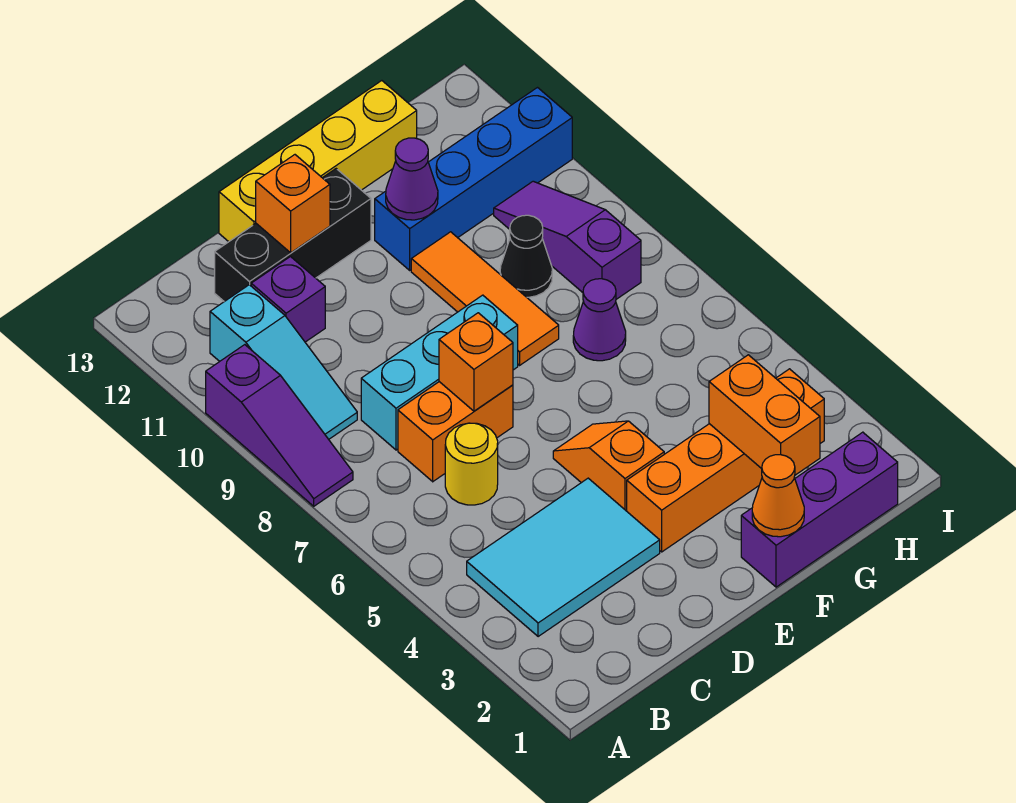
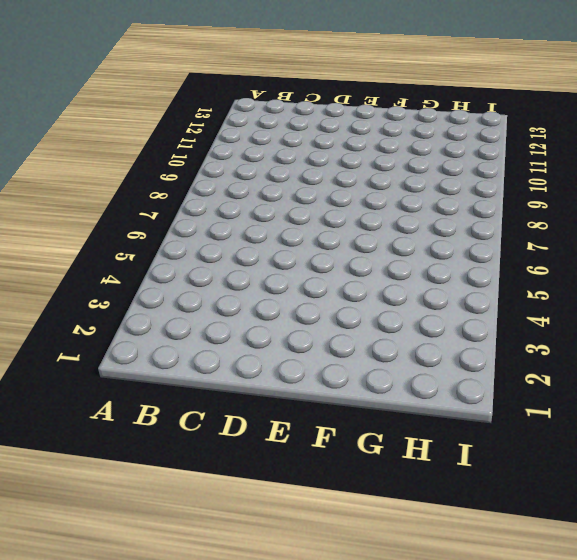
none -> purple 1x3 slope [206,345,353,506]
none -> cyan 2x3 tile [467,478,660,637]
none -> cyan 1x3 slope [210,285,357,439]

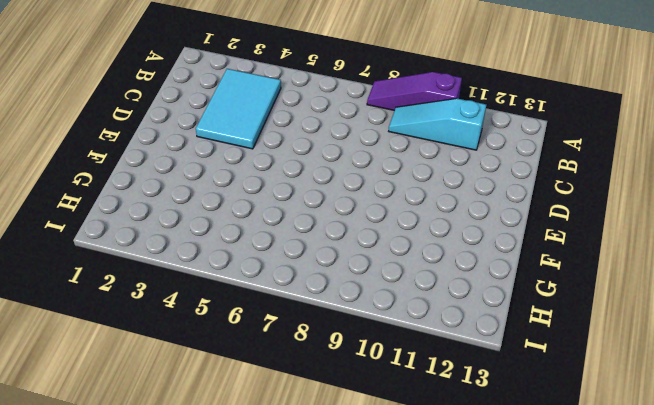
none -> yellow 1x1 round brick [445,423,498,505]
none -> orange 1x2 brick [398,382,513,482]
none -> cyan 1x3 brick [361,295,518,450]

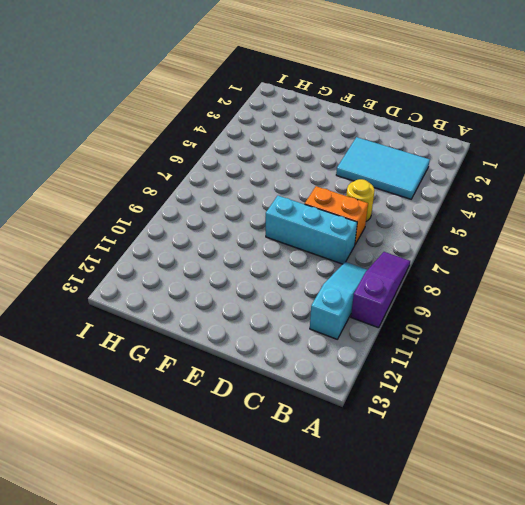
none -> purple 1x1 brick [251,257,325,342]
none -> black 1x3 brick [215,169,371,302]
none -> yellow 1x4 brick [219,81,417,242]

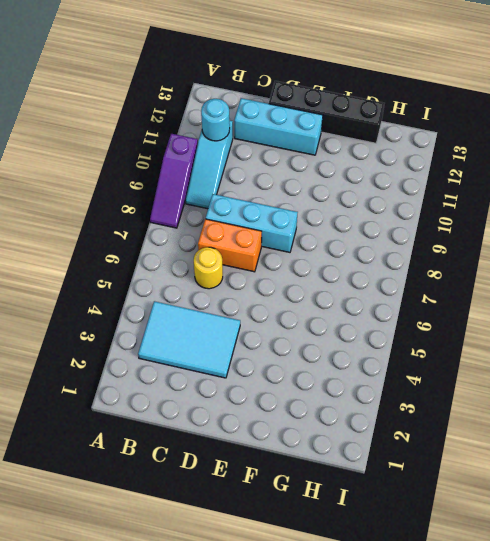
cyan 1x1 round brick [201,99,230,141] -> none
cyan 1x3 brick [234,98,323,155] -> black 1x3 brick [215,169,371,302]
black 1x4 brick [269,81,384,143] -> yellow 1x4 brick [219,81,417,242]
none -> purple 1x1 brick [251,257,325,342]
none -> orange 1x4 brick [627,369,824,552]
none -> orange 1x2 slope [553,421,664,511]

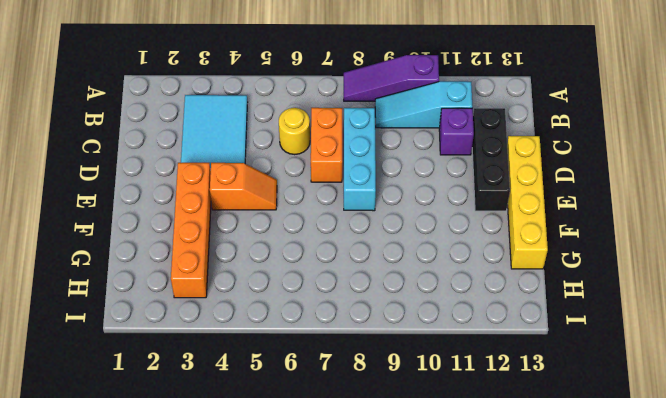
none -> purple 1x3 brick [741,432,898,587]
none -> orange 1x3 tile [411,232,559,365]
none -> blue 1x4 brick [375,88,572,270]

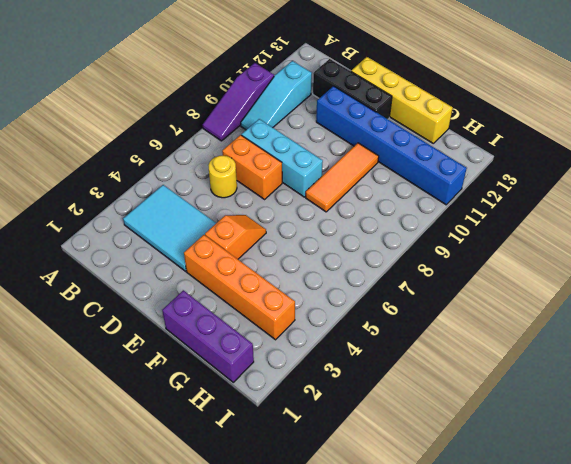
blue 1x6 brick [316,86,467,205] -> blue 1x4 brick [375,88,572,270]
none -> purple 1x1 brick [251,257,325,342]
none -> purple 1x1 cone [573,279,626,361]
none -> black 1x1 cone [500,215,552,297]

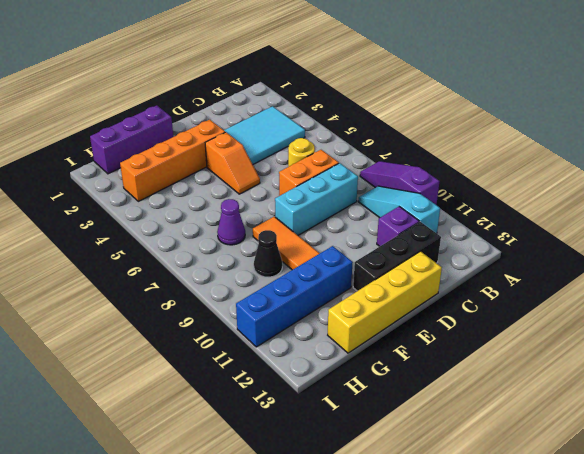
none -> purple 1x3 slope [494,181,641,299]
none -> orange 1x1 brick [439,313,513,411]
none -> orange 1x1 brick [256,155,330,253]

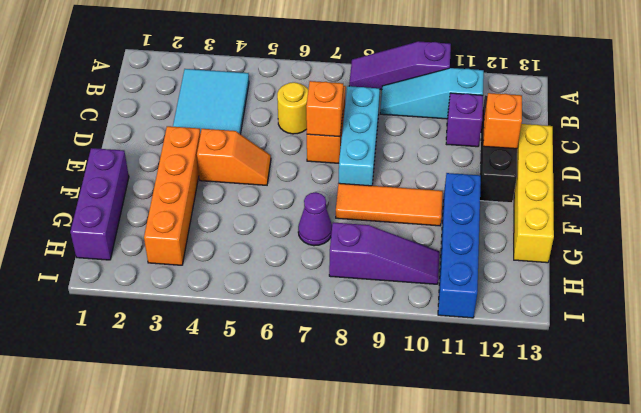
none -> black 1x1 cone [500,215,552,297]
none -> orange 1x1 cone [752,455,804,537]
none -> purple 1x1 cone [386,138,438,220]

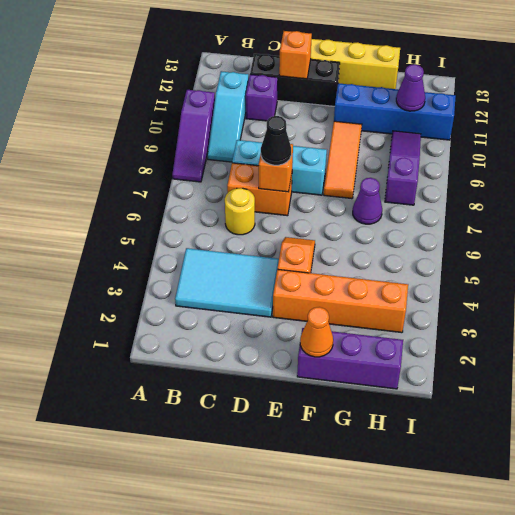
black 1x1 cone [261,116,291,165] -> black 1x1 cone moved to [500,215,552,297]
purple 1x1 cone [396,64,425,111] -> purple 1x1 cone moved to [386,138,438,220]
none -> orange 1x2 brick [709,355,820,475]

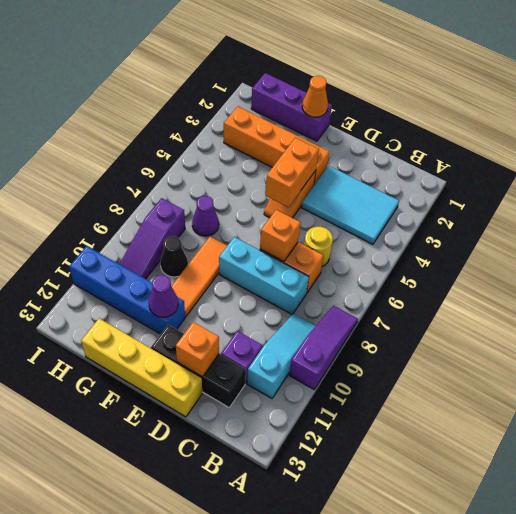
orange 1x2 brick [265,138,319,207] -> orange 1x2 brick moved to [709,355,820,475]

